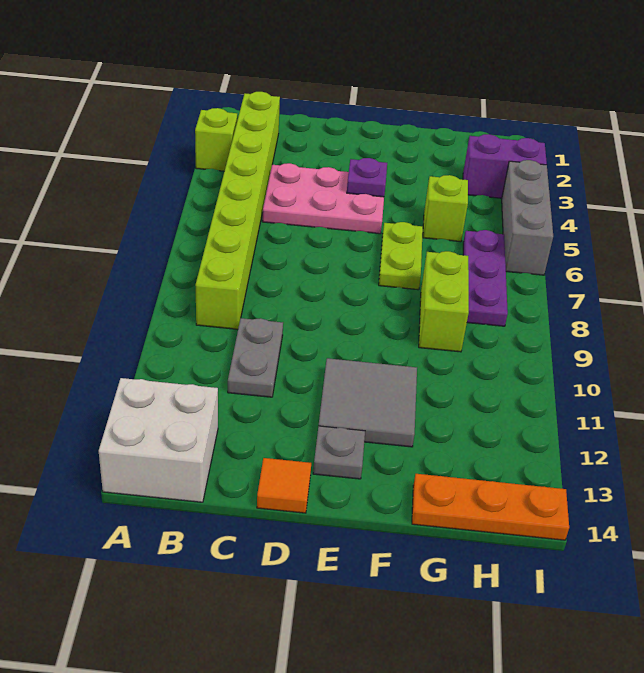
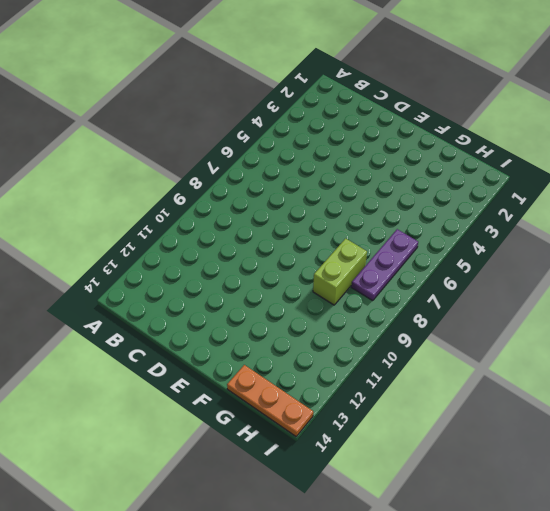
none -> lime 1x1 brick [195,108,237,171]
none -> white 2x2 brick [99,378,218,502]
none -> lime 1x8 brick [195,92,280,329]

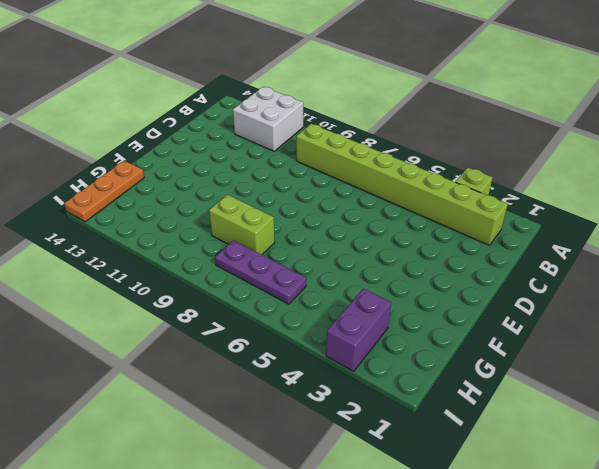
white 2x2 brick [233,87,303,151] -> white 2x2 brick moved to [99,378,218,502]
none -> pink 2x3 plate [262,163,384,234]
none -> grey 1x2 plate [228,318,283,397]
none -> orange 1x1 tile [257,458,311,513]

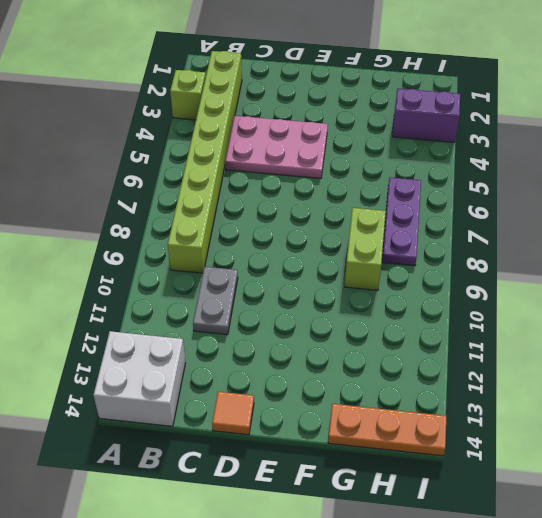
none -> grey 2x2 tile [319,358,417,447]
none -> grey 1x1 plate [313,426,365,479]
none -> lime 1x2 plate [379,222,423,290]

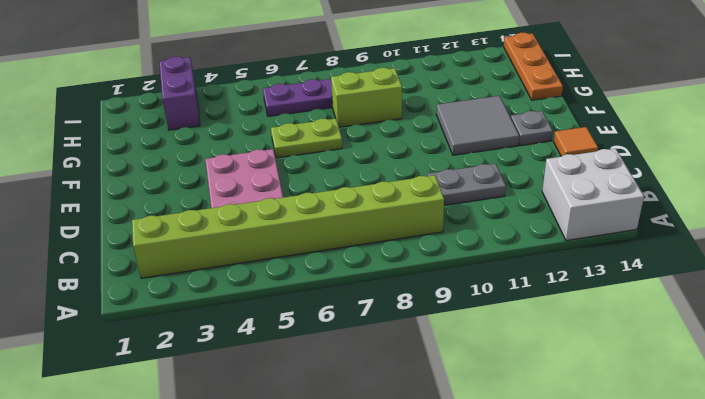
none -> lime 1x1 brick [195,108,237,171]
none -> lime 1x1 brick [423,175,468,242]
none -> grey 1x3 brick [502,160,553,275]

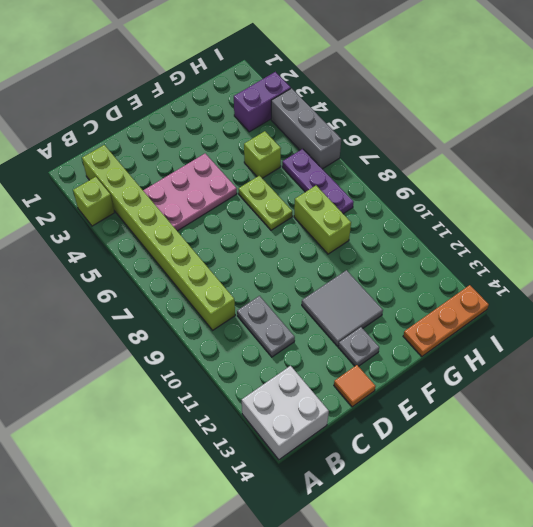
none -> purple 1x1 plate [347,158,387,197]

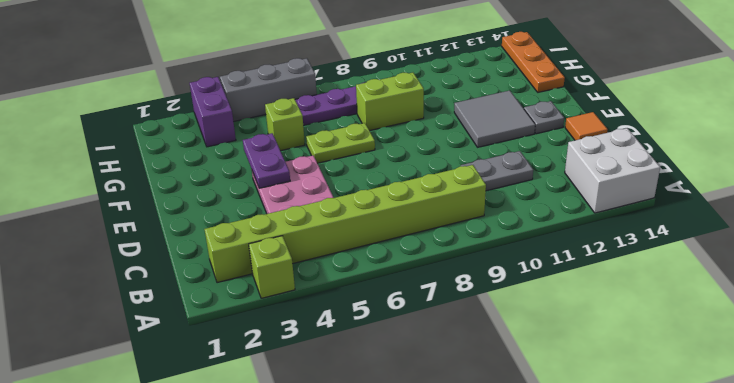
purple 1x2 plate [243,133,290,188] -> purple 1x1 plate [347,158,387,197]

